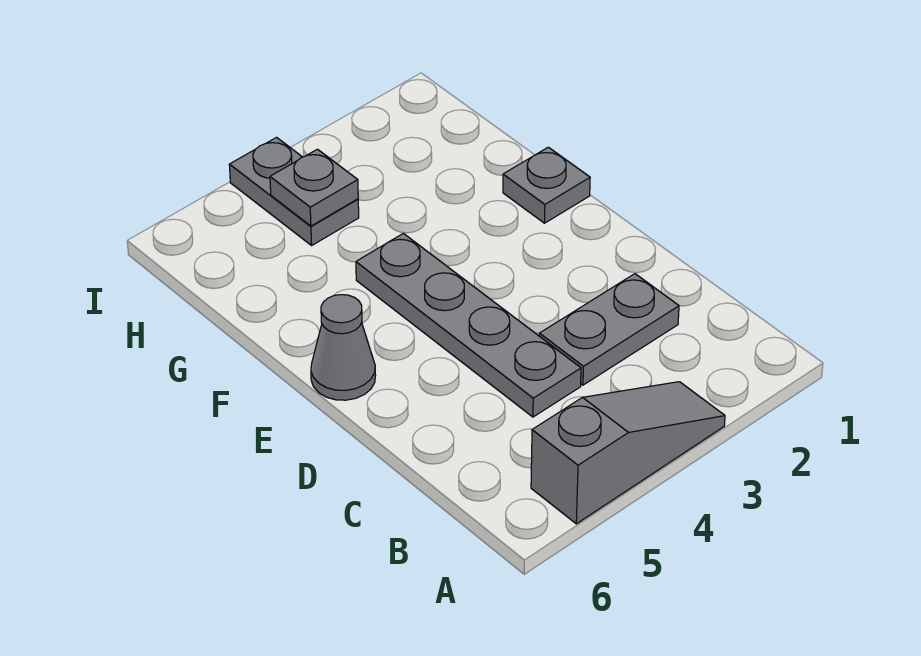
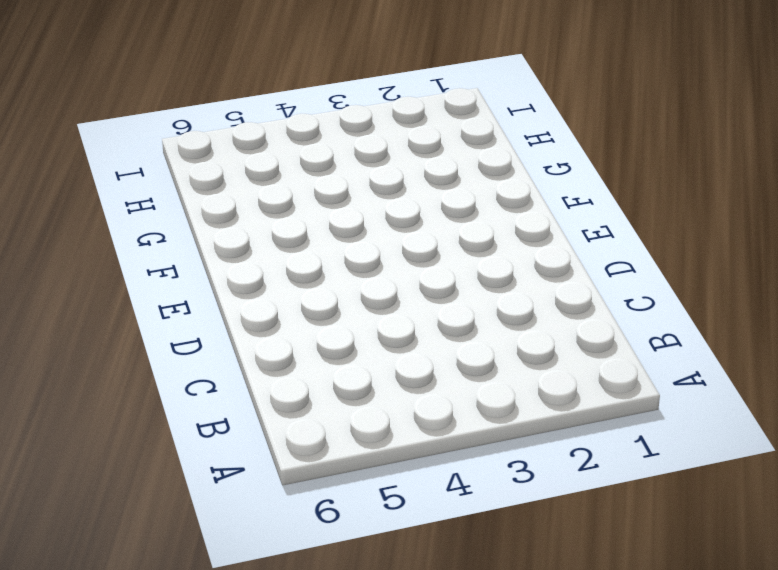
none -> grey 1x3 slope [531,382,725,524]
none -> grey 1x2 plate [539,274,679,385]

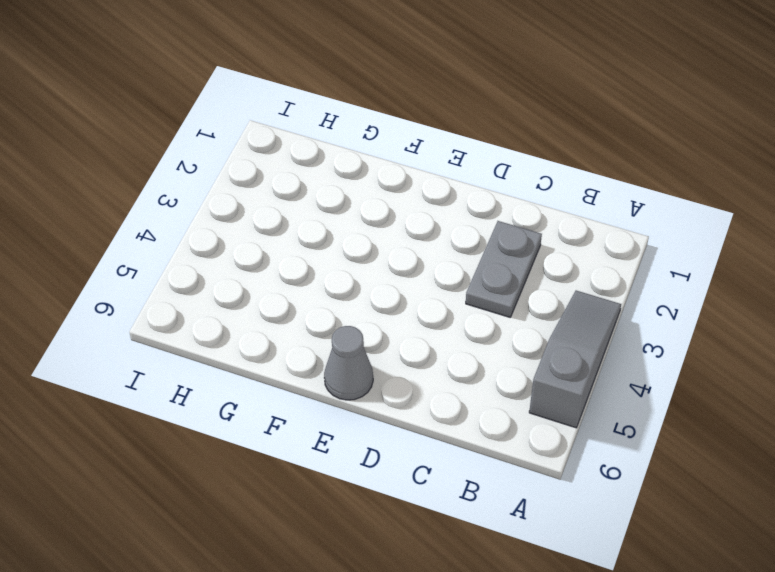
none -> grey 1x4 plate [356,233,581,417]
none -> grey 1x1 plate [503,147,590,223]

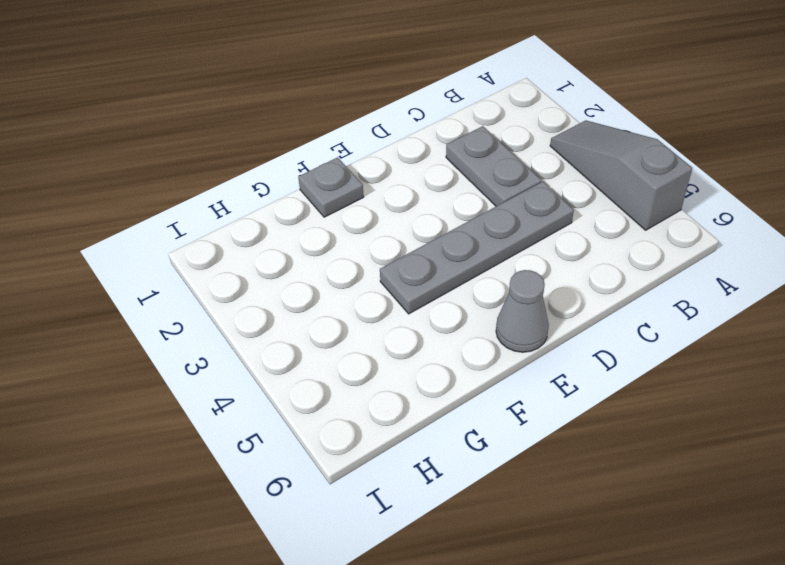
none -> grey 1x2 plate [229,137,359,245]
none -> grey 1x1 plate [270,149,358,226]

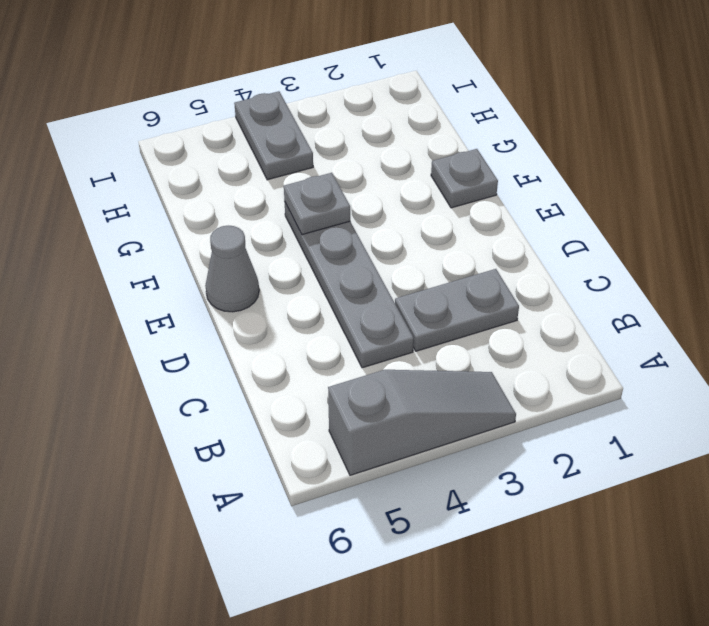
grey 1x1 plate [284,173,350,235] -> grey 1x1 plate moved to [270,149,358,226]

